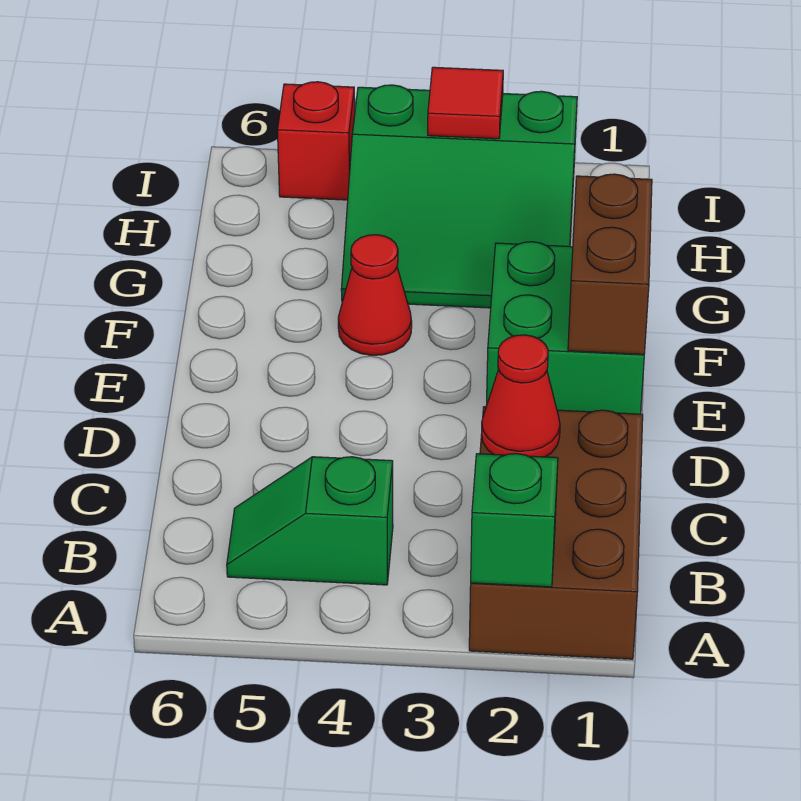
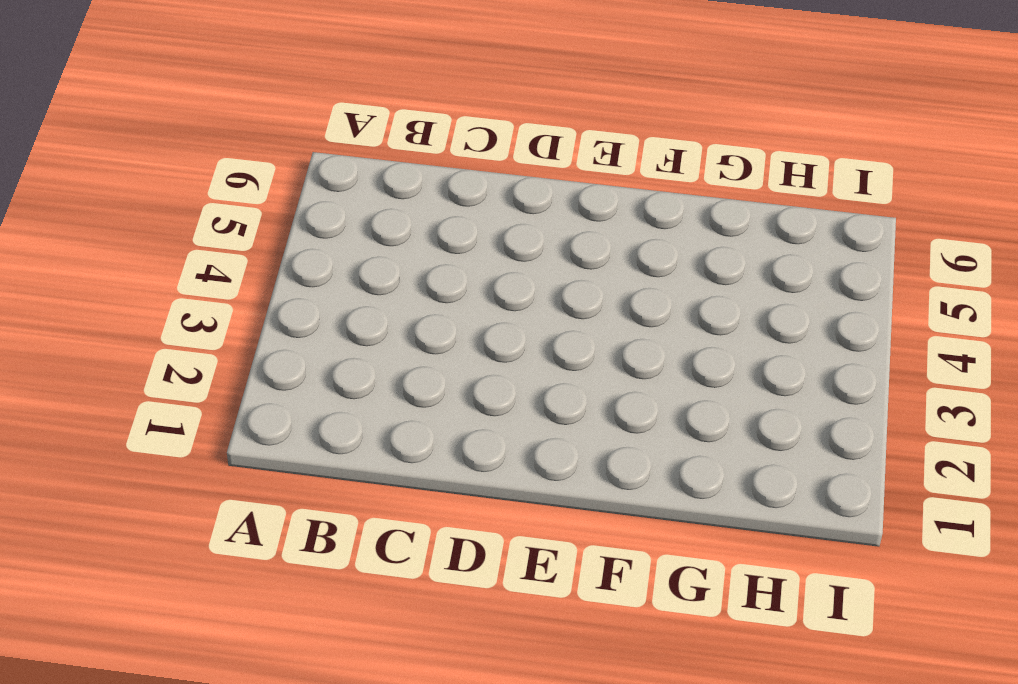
none -> brown 2x3 brick [469,407,643,659]
none -> green 1x2 slope [227,457,393,585]

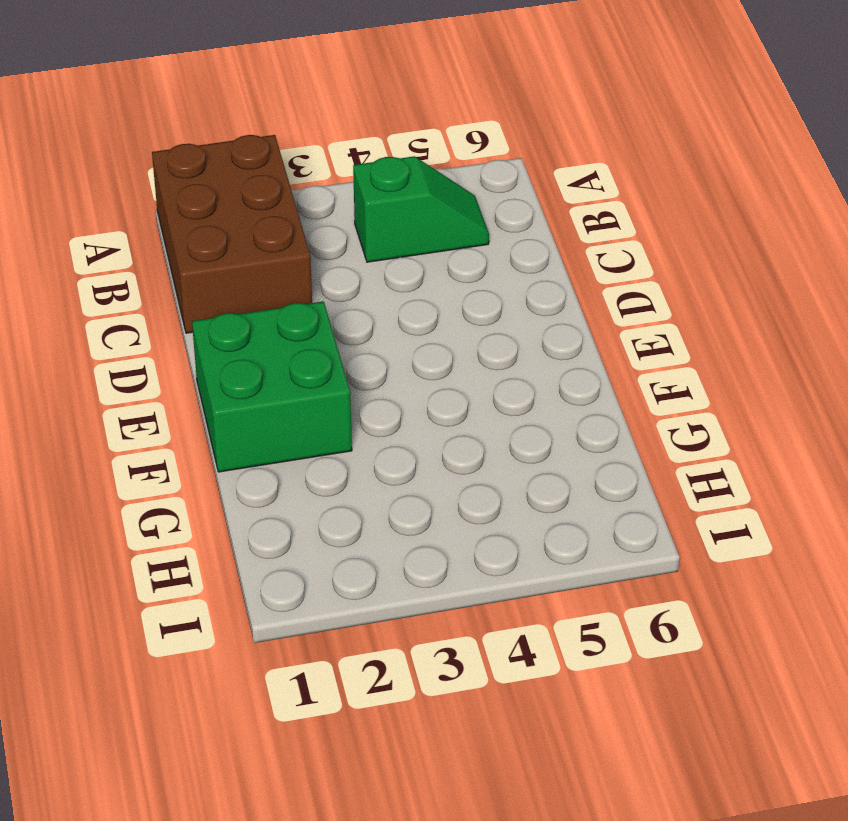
none -> red 1x1 cone [338,235,412,355]
none -> green 3x3 slope [341,85,577,308]

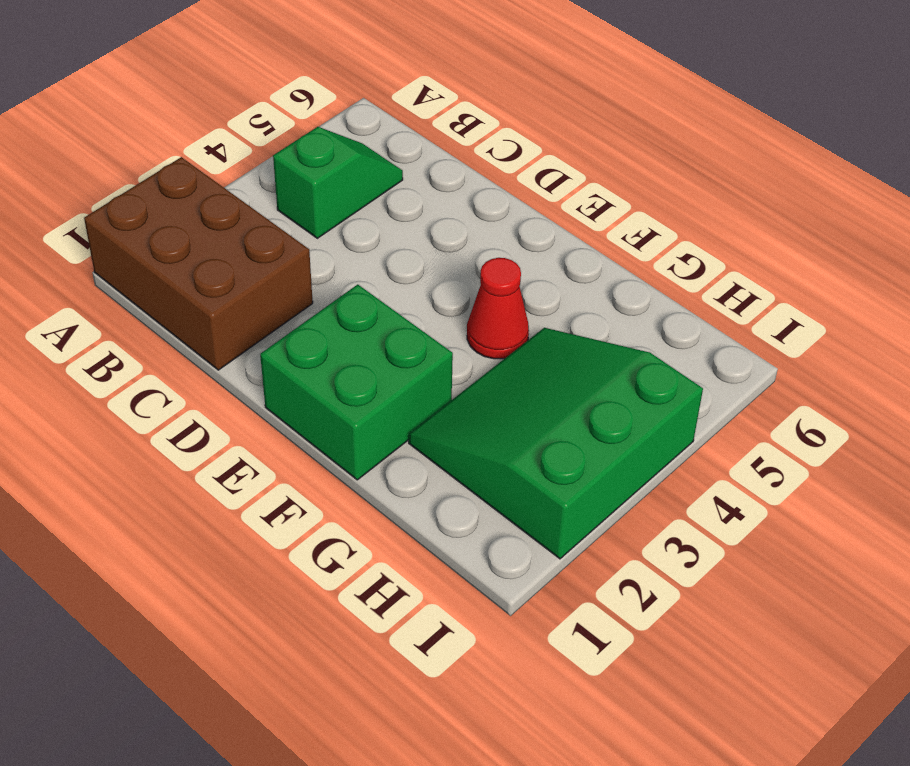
none -> red 1x1 brick [277,82,355,200]
none -> green 1x1 brick [471,454,558,587]

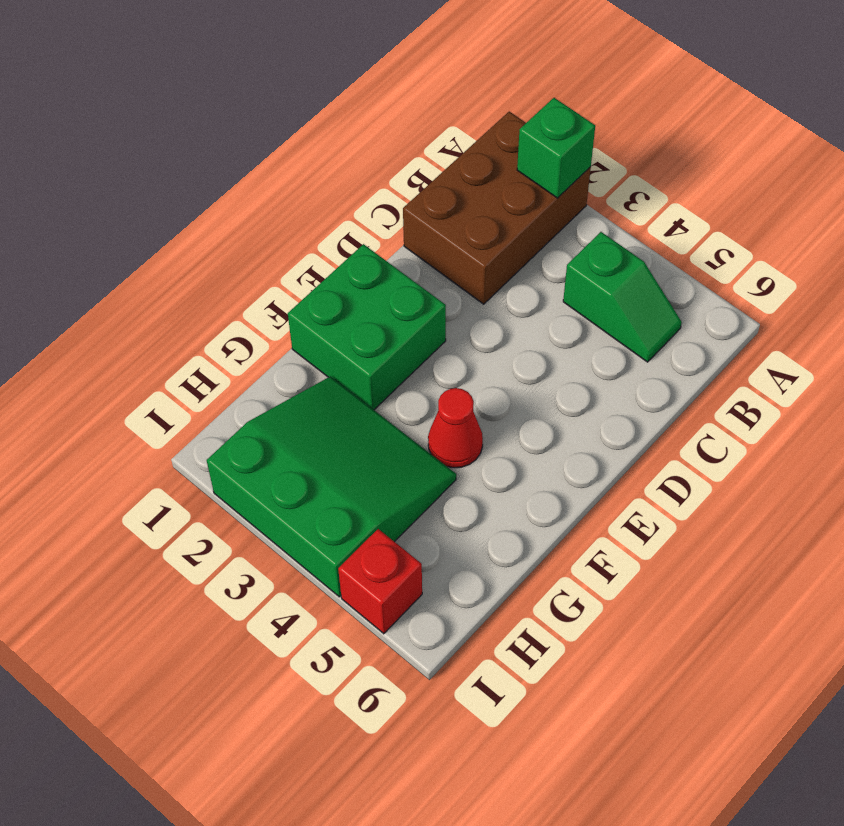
none -> red 1x1 cone [482,335,560,457]
none -> brown 1x2 brick [568,174,652,354]

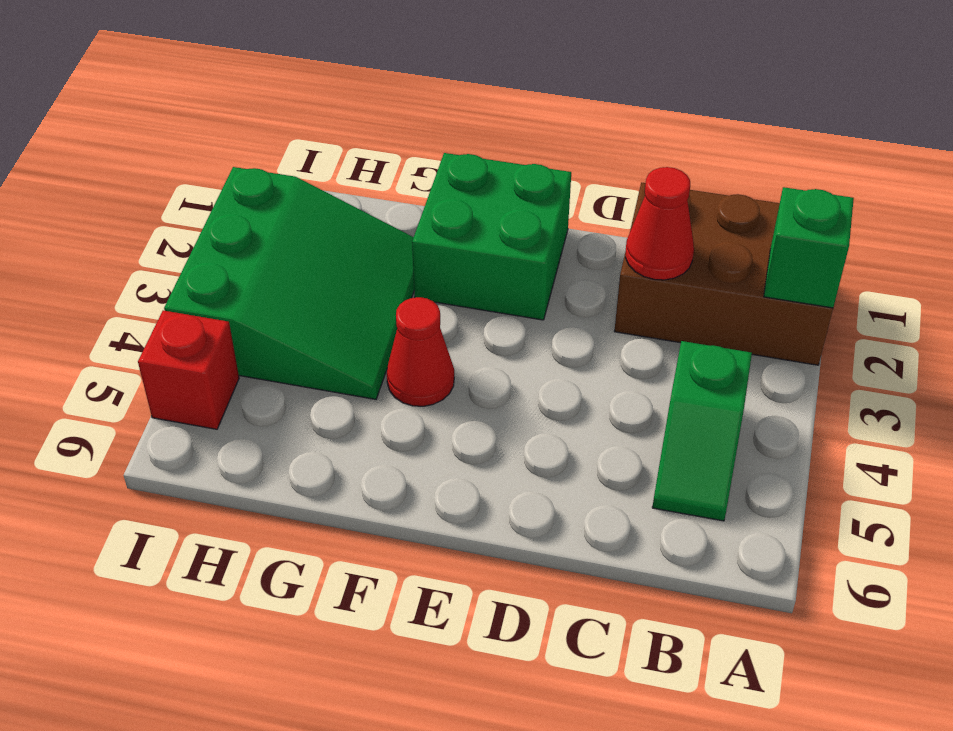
none -> brown 1x2 brick [568,174,652,354]
none -> red 1x1 tile [428,67,503,139]

